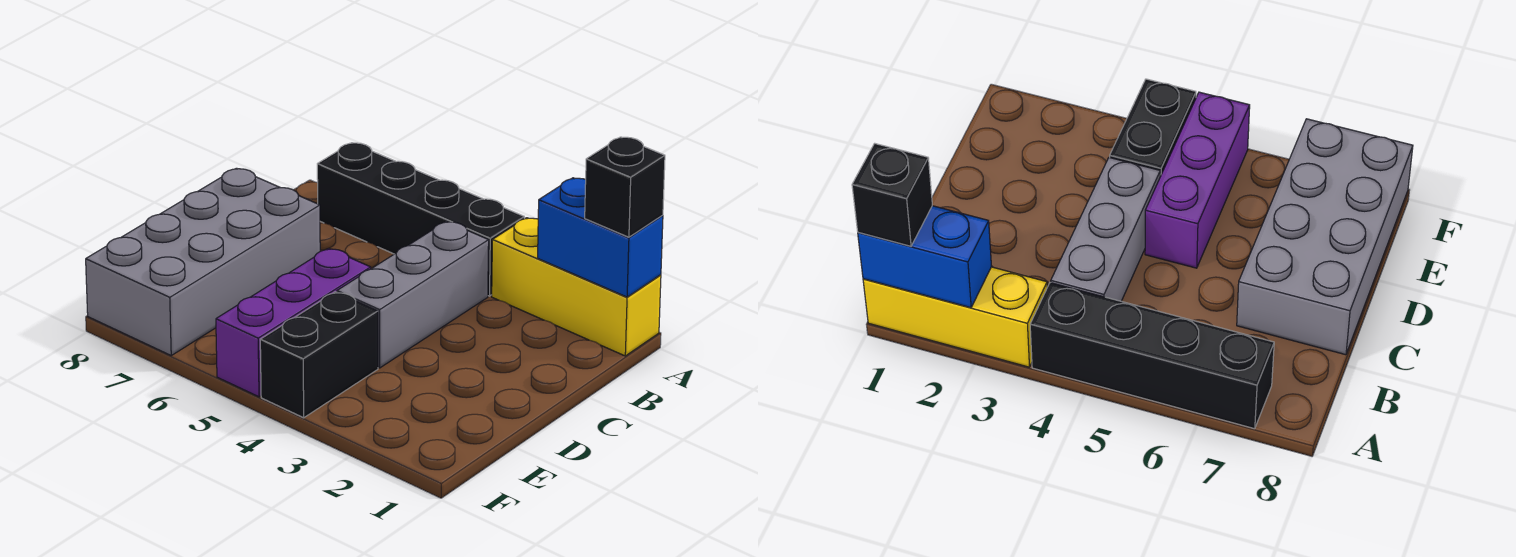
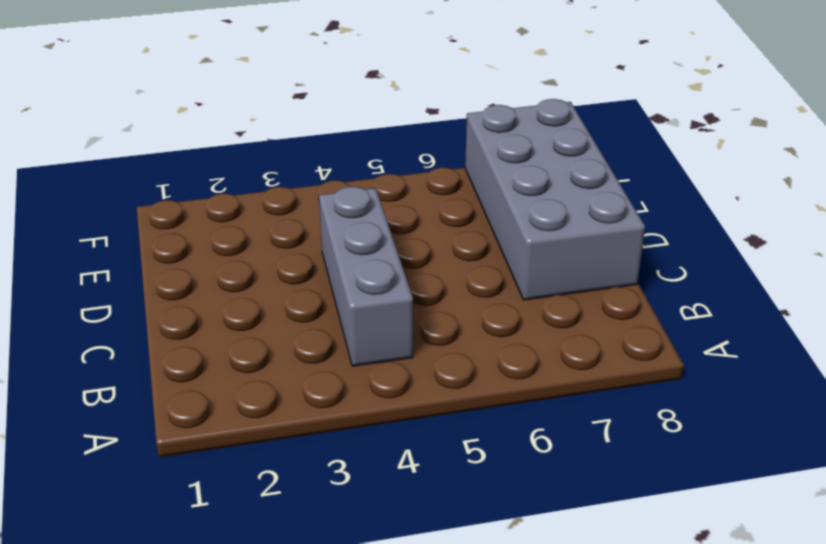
none -> yellow 1x3 brick [492,218,661,356]
none -> black 1x4 brick [317,143,524,296]

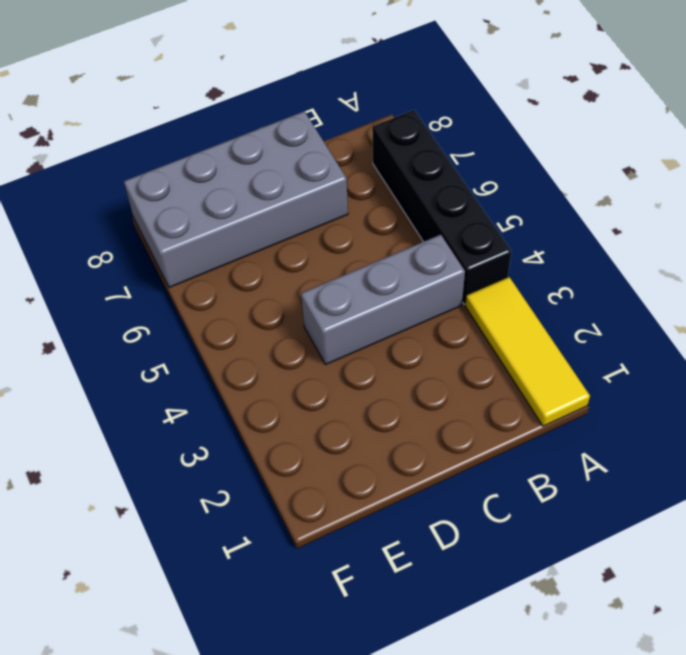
yellow 1x3 tile [465,277,590,426] -> yellow 1x3 brick [492,218,661,356]
none -> purple 1x3 brick [216,248,371,397]
none -> black 1x2 brick [260,292,378,418]

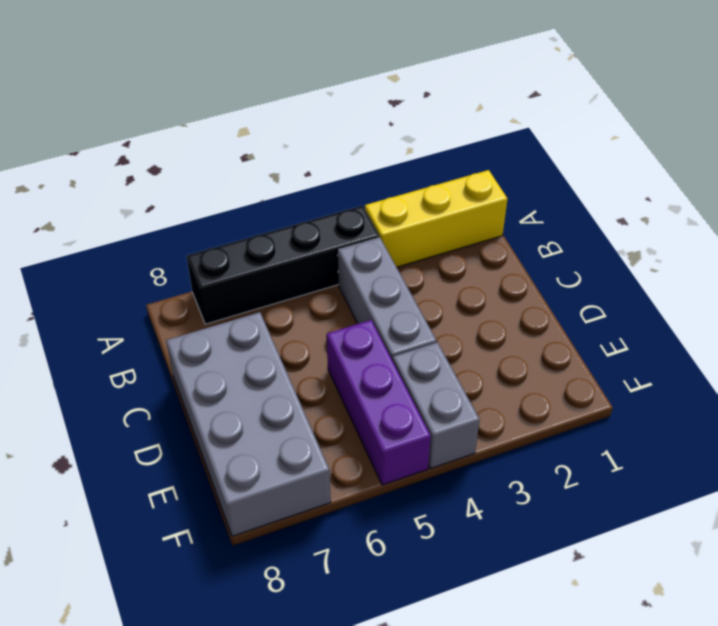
grey 1x2 brick [393,342,480,469] -> black 1x2 brick [260,292,378,418]
none -> blue 1x2 brick [538,178,663,297]
none -> black 1x1 brick [585,137,665,237]

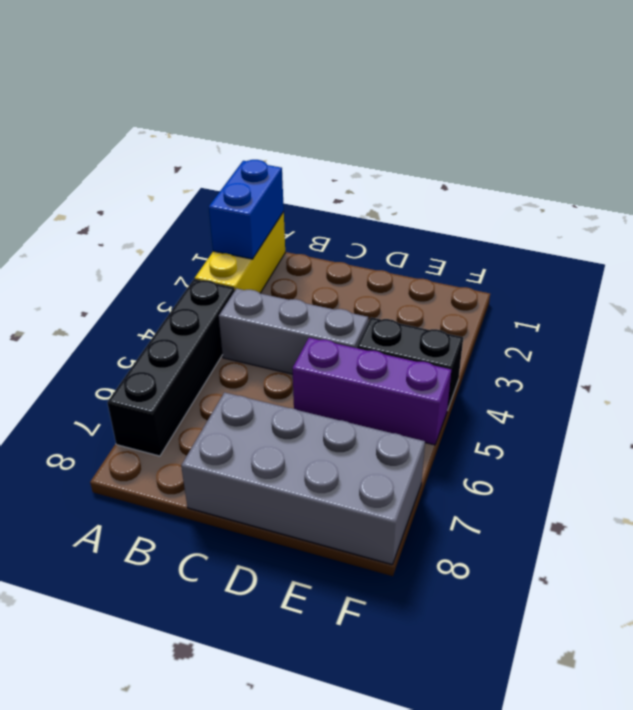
none -> black 1x1 brick [585,137,665,237]

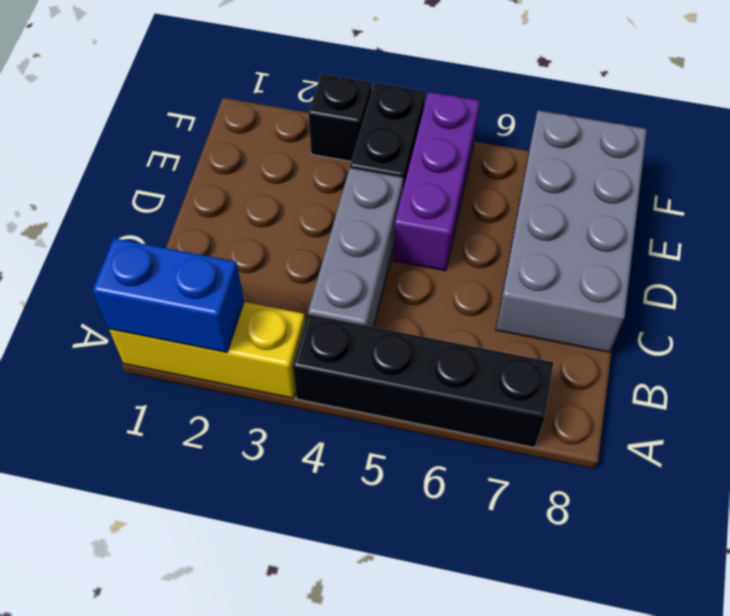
black 1x1 brick [308,74,372,161] -> black 1x1 brick moved to [585,137,665,237]

